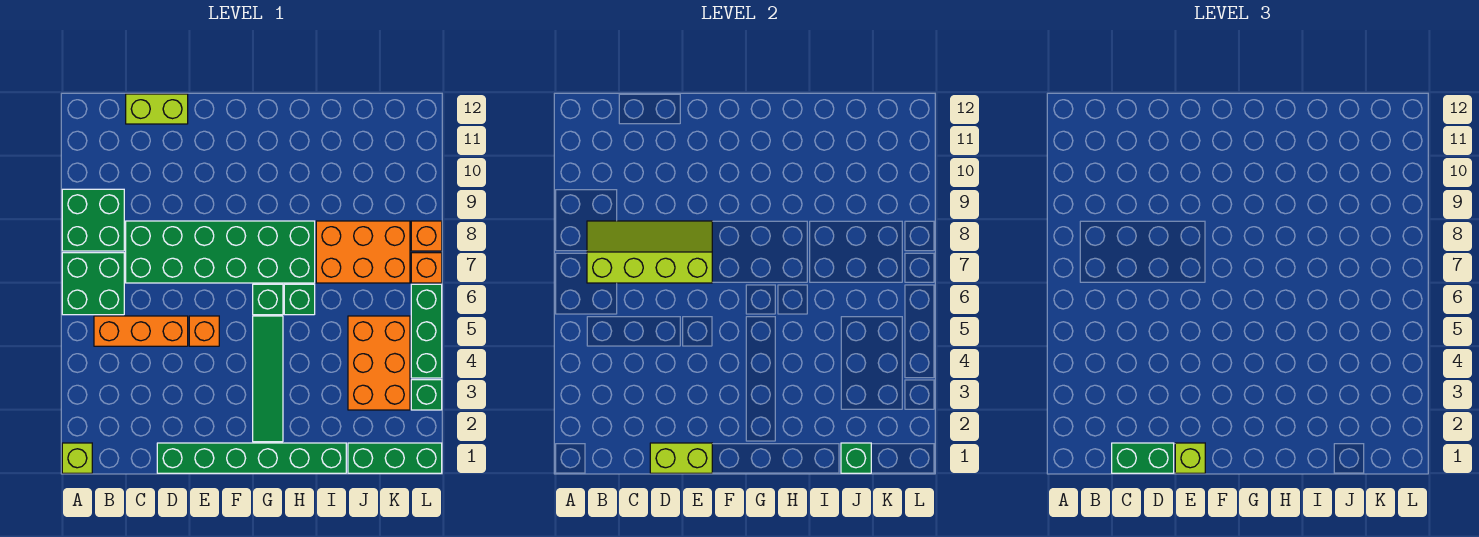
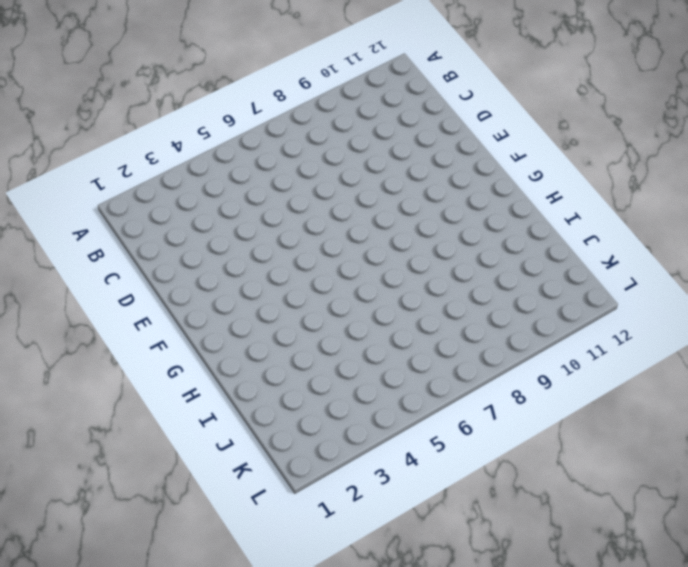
none -> lime 1x1 brick [62,443,92,473]
none -> green 2x2 brick [62,253,124,315]
none -> green 2x2 brick [62,189,124,251]

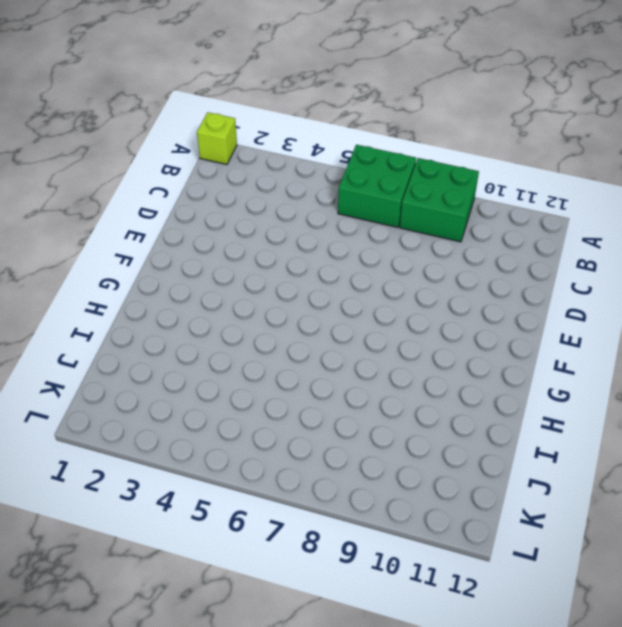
none -> orange 1x3 brick [94,316,188,346]
none -> green 2x6 brick [126,221,315,283]
none -> lime 1x2 brick [126,94,188,124]

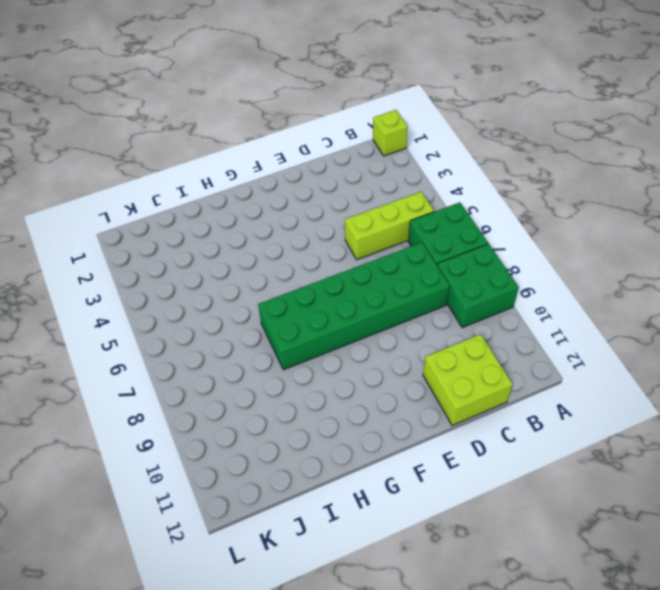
lime 1x3 brick [345,192,434,260] -> orange 1x3 brick [94,316,188,346]
lime 2x2 brick [423,334,513,426] -> lime 1x2 brick [126,94,188,124]
none -> green 1x6 brick [157,443,346,473]
none -> orange 1x1 brick [189,316,219,346]
none -> green 1x4 tile [253,316,283,442]

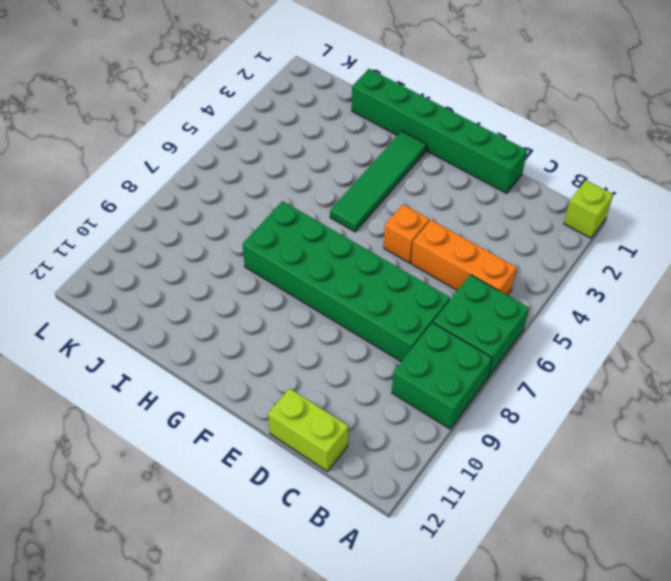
none -> green 1x1 brick [253,284,283,315]
none -> green 1x1 brick [284,284,315,315]
none -> orange 2x3 brick [316,221,410,283]

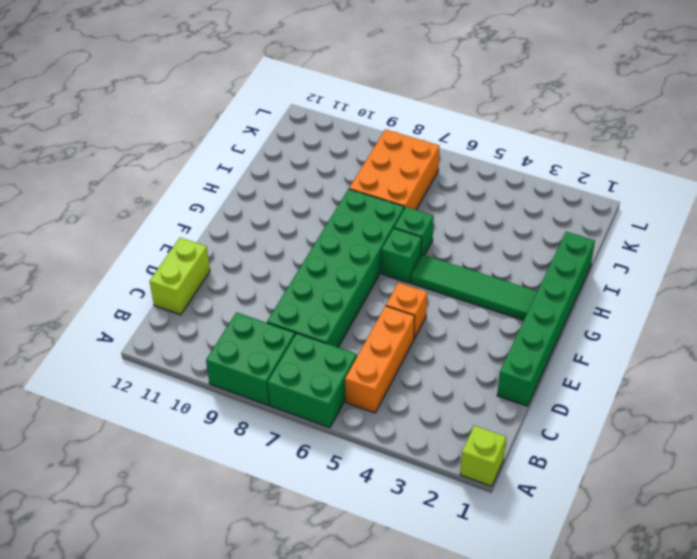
none -> green 1x3 brick [348,443,442,473]
none -> orange 2x3 brick [348,316,410,410]
none -> green 1x1 brick [411,380,442,410]

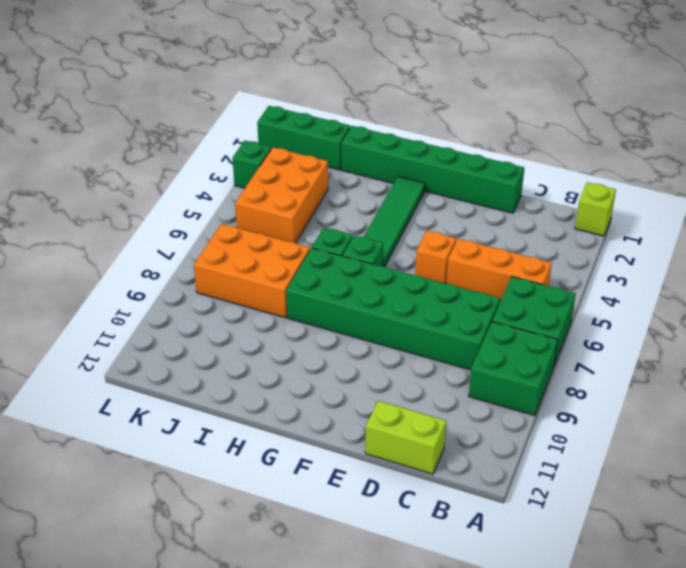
none -> green 1x3 brick [411,284,442,378]
none -> orange 1x1 brick [411,253,442,283]
none -> orange 1x1 brick [411,221,442,251]

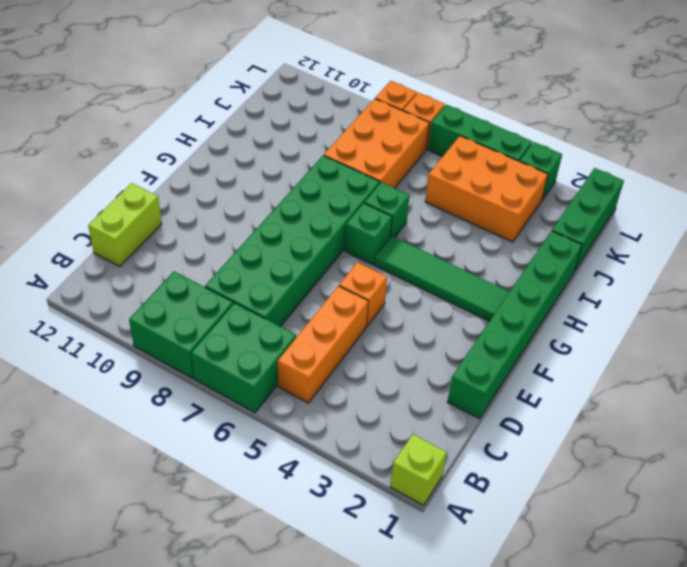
none -> lime 2x4 slope [587,221,712,283]
none -> lime 1x2 brick [650,443,712,473]
none -> green 1x1 brick [841,443,871,473]

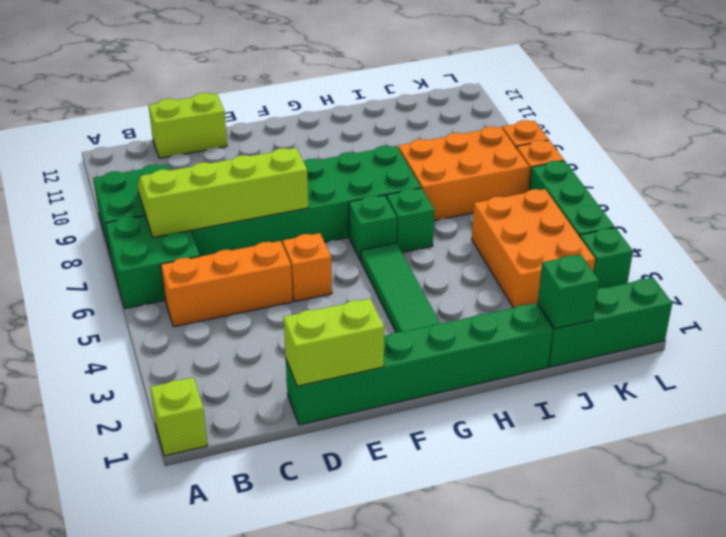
none -> green 1x2 brick [1112,443,1174,473]
none -> lime 1x1 brick [1175,443,1205,473]

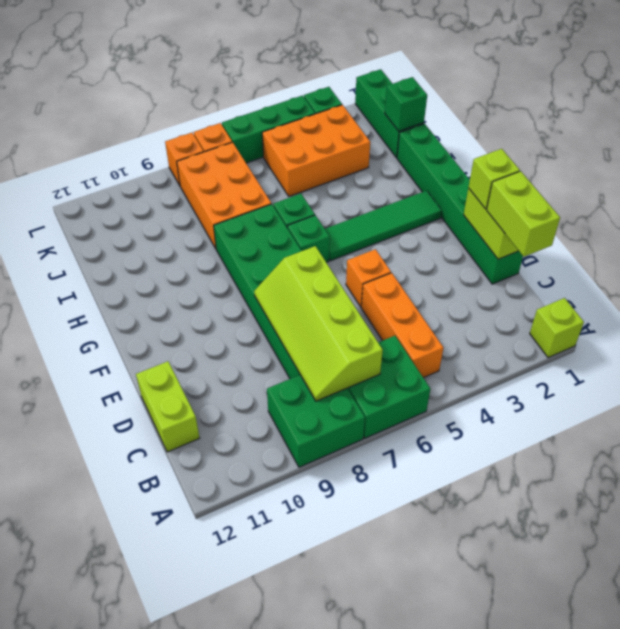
lime 1x2 brick [487,171,560,257] -> green 1x2 brick [1112,443,1174,473]

